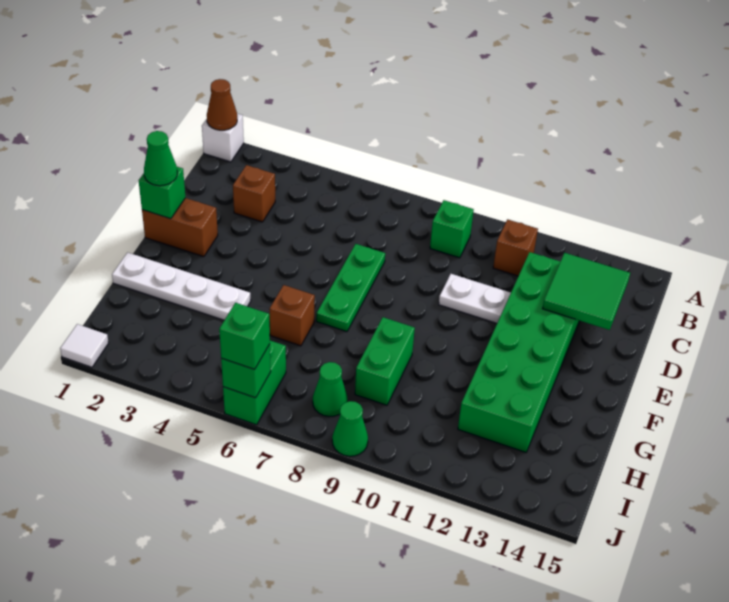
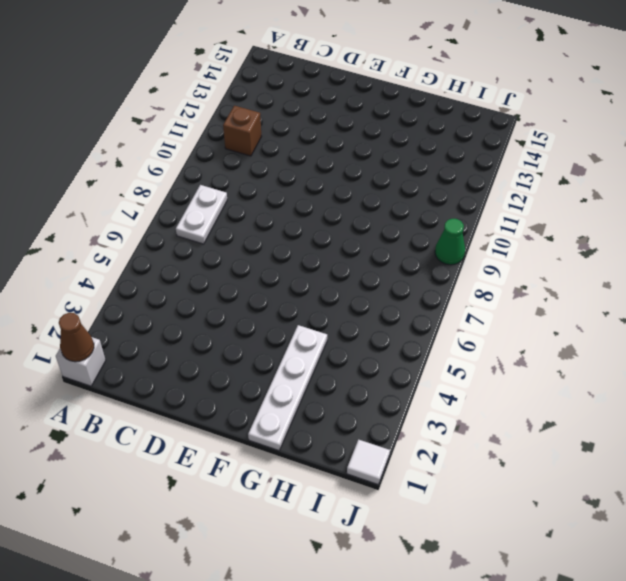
white 1x2 plate [176,185,227,244] -> white 1x2 plate moved to [439,274,511,323]
none -> green 1x1 brick [430,200,474,258]
none -> brown 1x1 brick [233,165,275,222]
none -> green 2x6 brick [458,252,579,452]

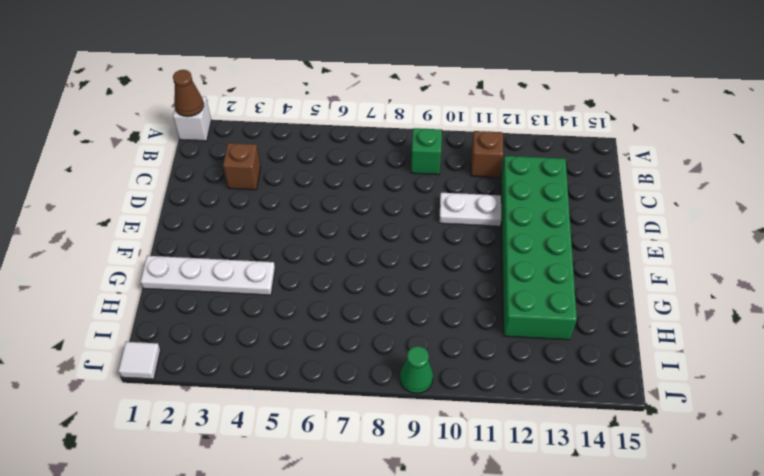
none -> green 1x3 plate [316,244,385,332]
none -> brown 1x2 brick [142,198,218,257]
none -> brown 1x1 brick [269,285,315,346]

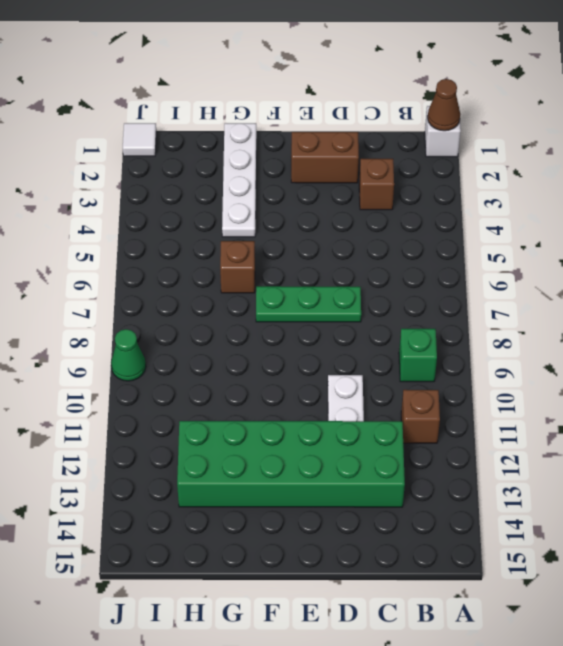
brown 1x2 brick [291,132,359,183] -> brown 1x2 brick turned to [142,198,218,257]
none -> green 1x2 brick [355,317,415,405]
none -> green 1x2 brick [223,341,286,425]
none -> green 1x1 cone [313,362,348,417]

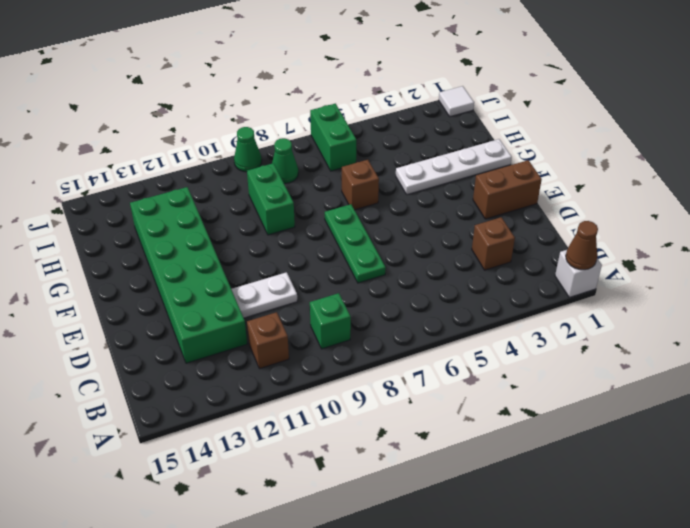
none -> green 2x2 tile [542,253,630,330]
none -> green 1x1 brick [139,167,185,219]
none -> green 1x1 brick [221,344,271,398]

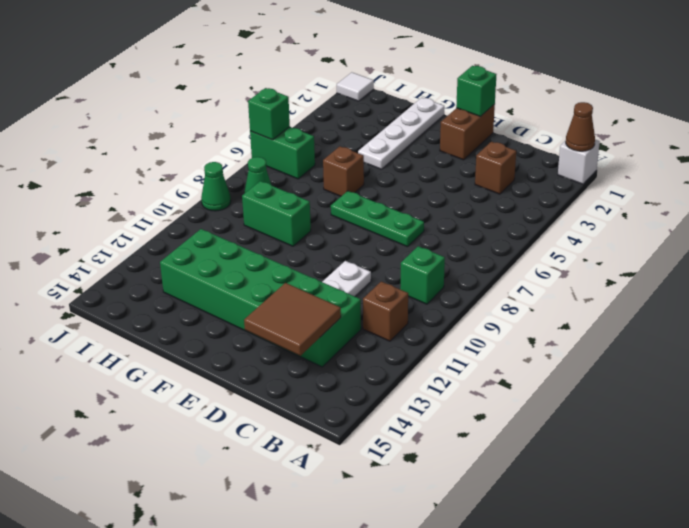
brown 2x2 tile [244,283,341,356] -> green 2x2 tile [542,253,630,330]
none -> green 1x1 cone [144,131,177,186]
none -> green 1x1 brick [219,303,270,369]

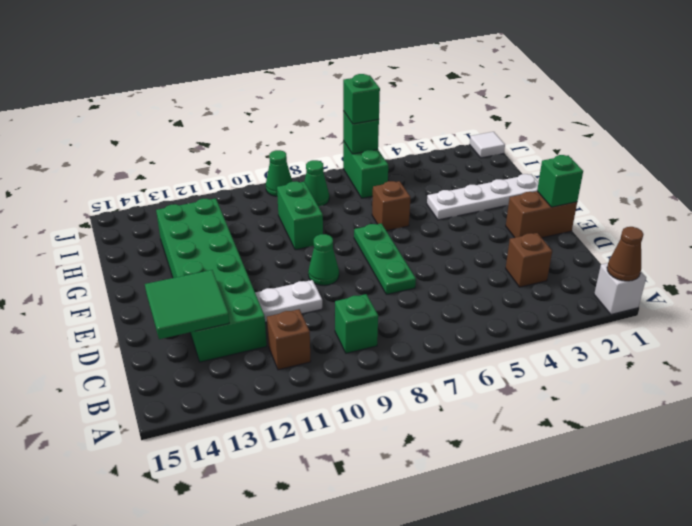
green 1x1 cone [308,234,339,285] -> green 1x1 cone moved to [144,131,177,186]

